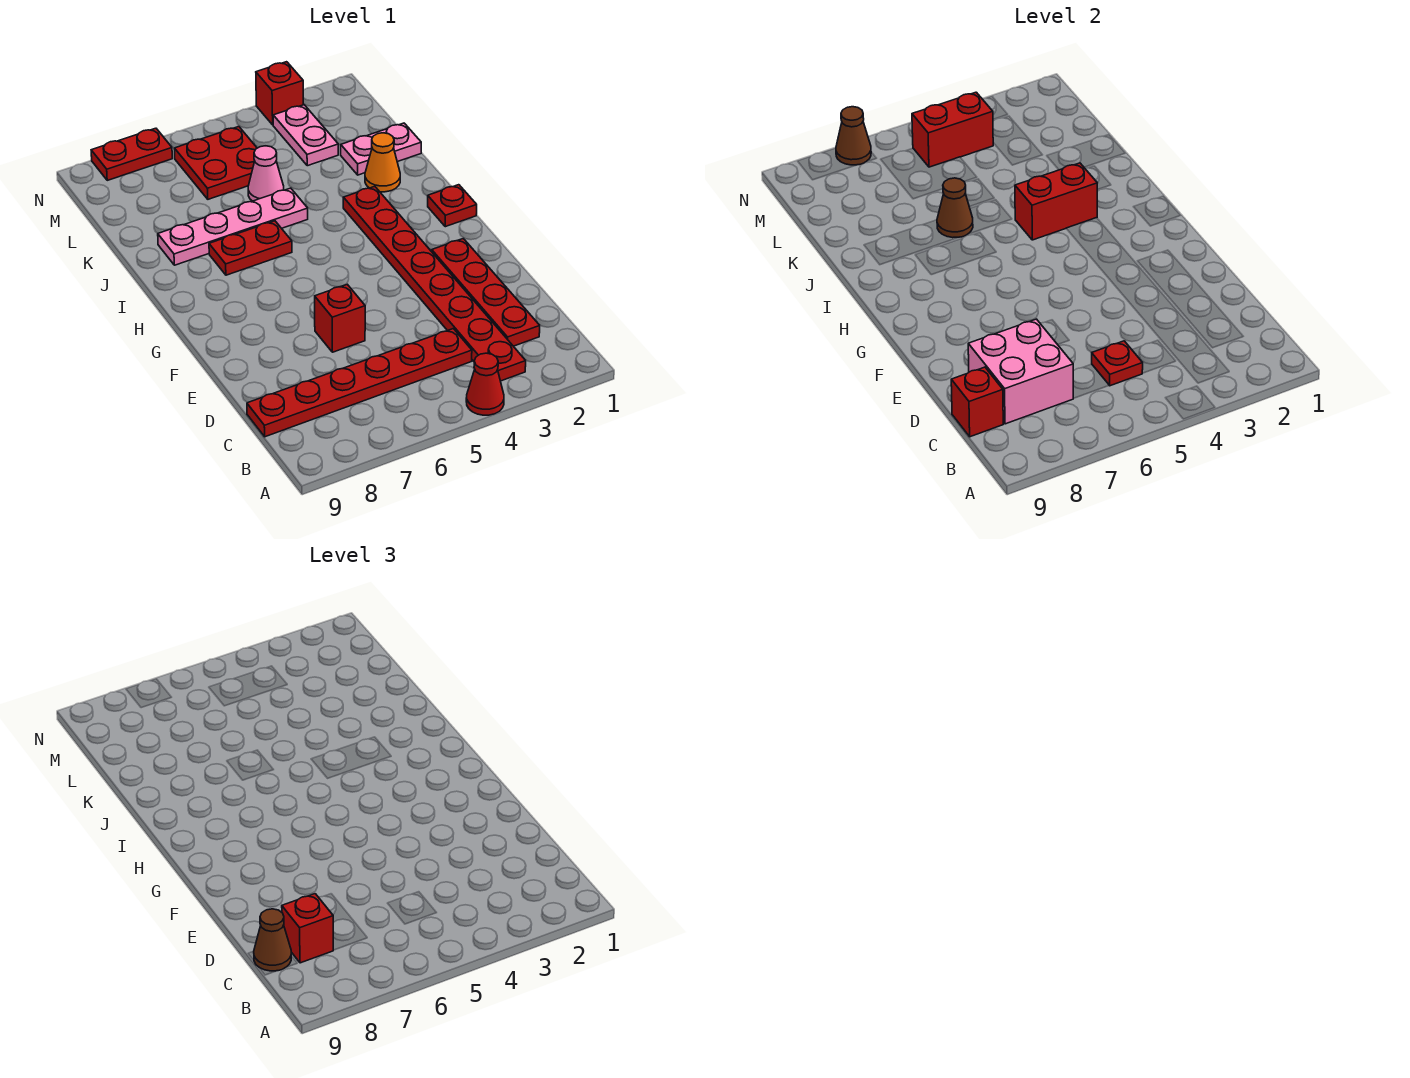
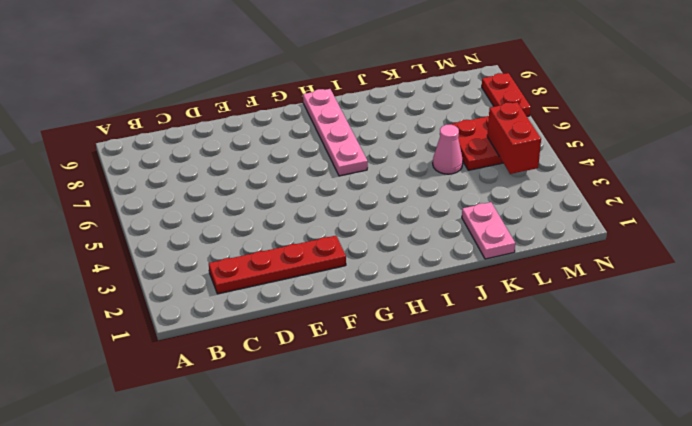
pink 1x4 plate [303,89,368,176] -> pink 1x4 plate moved to [158,188,308,265]
none -> red 1x1 cone [466,353,504,415]
none -> red 1x8 plate [343,186,526,381]
none -> red 1x6 plate [247,329,472,437]

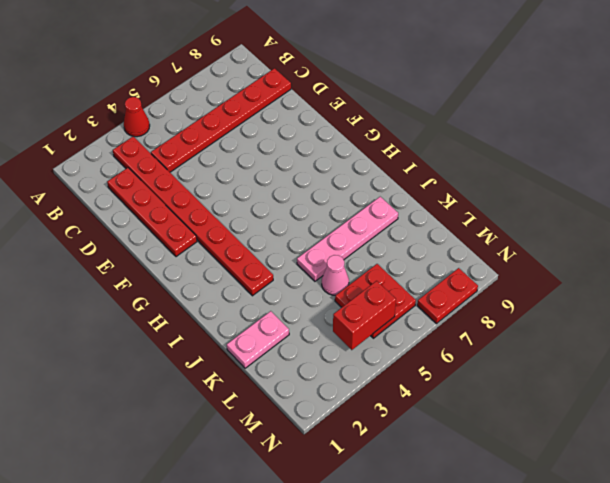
none -> red 1x1 brick [315,284,365,352]
none -> red 1x1 plate [428,185,477,227]
none -> red 1x2 plate [209,221,292,275]

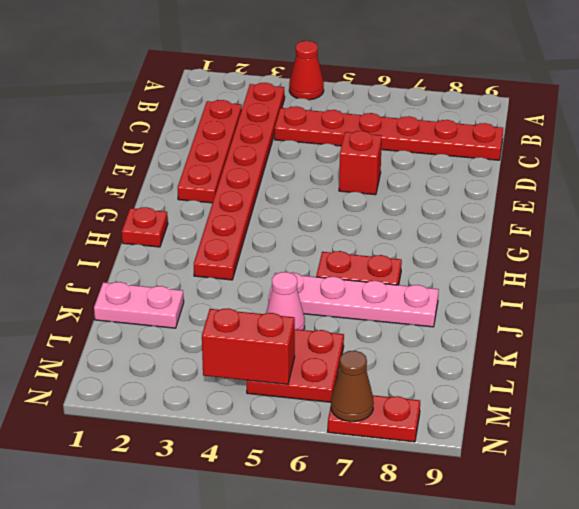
none -> orange 1x1 cone [365,133,400,192]
none -> pink 1x2 plate [273,105,338,166]
none -> red 1x1 brick [256,62,303,125]

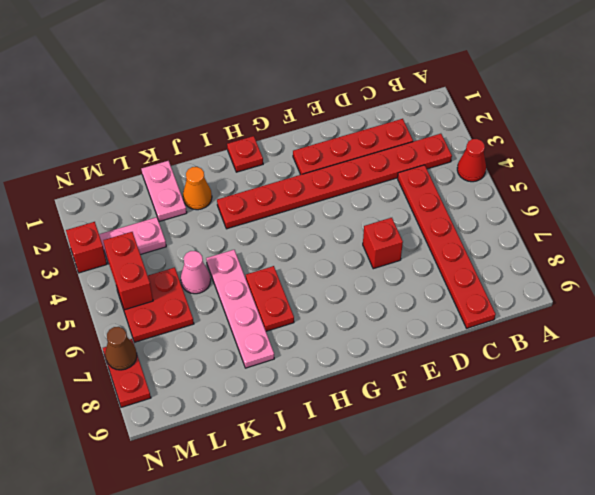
none -> red 1x1 plate [1092,341,1143,386]
none -> pink 2x2 brick [968,319,1074,424]
none -> red 1x1 brick [951,367,1003,437]

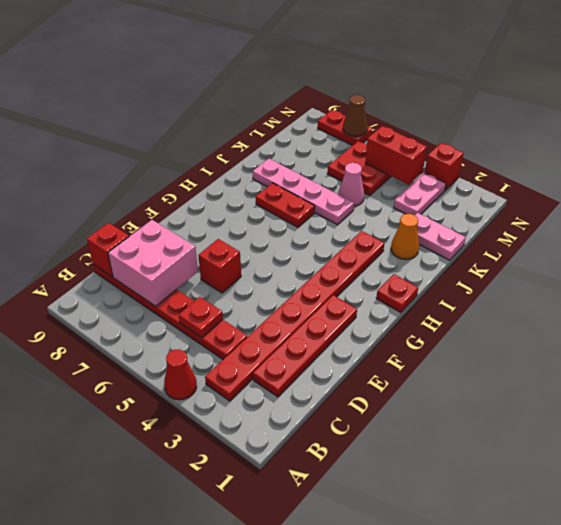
none -> red 1x2 brick [1015,163,1098,240]
none -> brown 1x1 cone [937,178,973,238]
none -> red 1x1 brick [282,894,333,963]

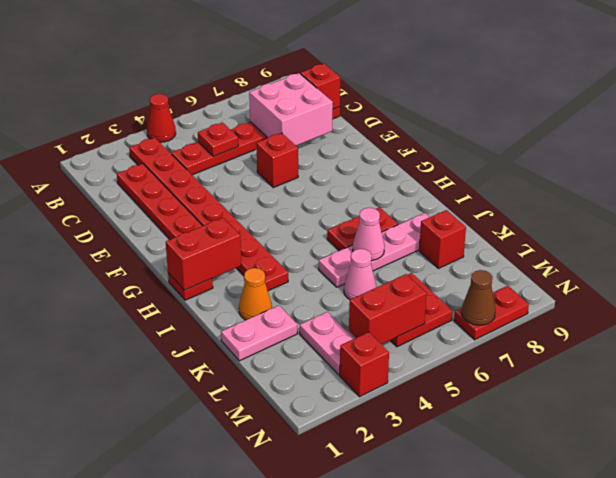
red 1x2 brick [166,218,241,290] -> red 1x2 brick moved to [1015,163,1098,240]
pink 1x1 cone [353,208,385,261] -> brown 1x1 cone [937,178,973,238]
red 1x1 brick [419,210,466,268] -> red 1x1 brick moved to [282,894,333,963]
none -> brown 1x1 cone [254,909,291,971]

